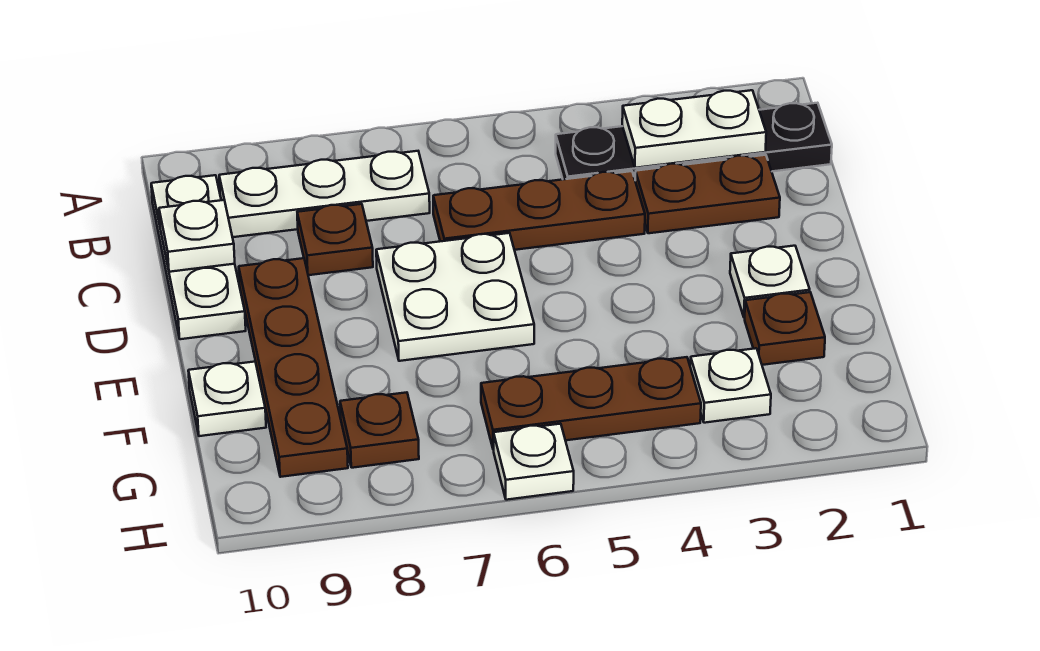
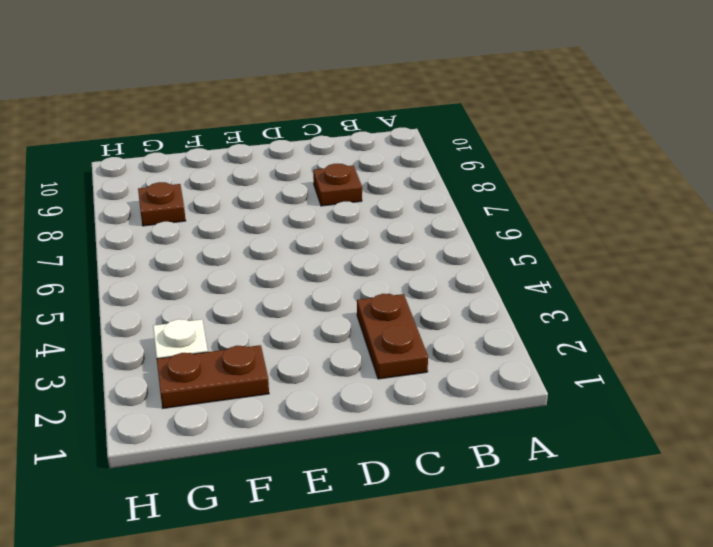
brown 1x2 plate [157,345,269,408] -> brown 1x1 plate [745,292,825,365]
none -> black 1x4 plate [556,103,832,179]
none -> white 1x3 plate [219,151,430,237]
none -> white 1x3 plate [151,175,246,339]

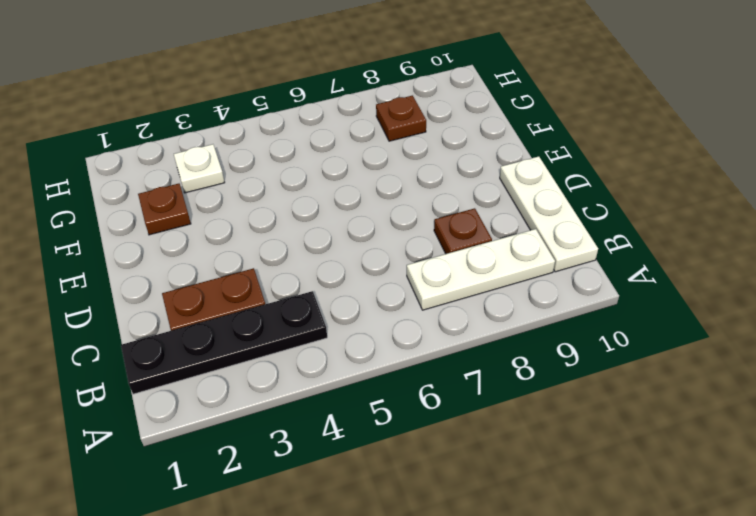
none -> brown 1x3 plate [433,171,645,250]
none -> white 2x2 plate [376,233,534,361]
none -> brown 1x4 plate [239,258,348,477]

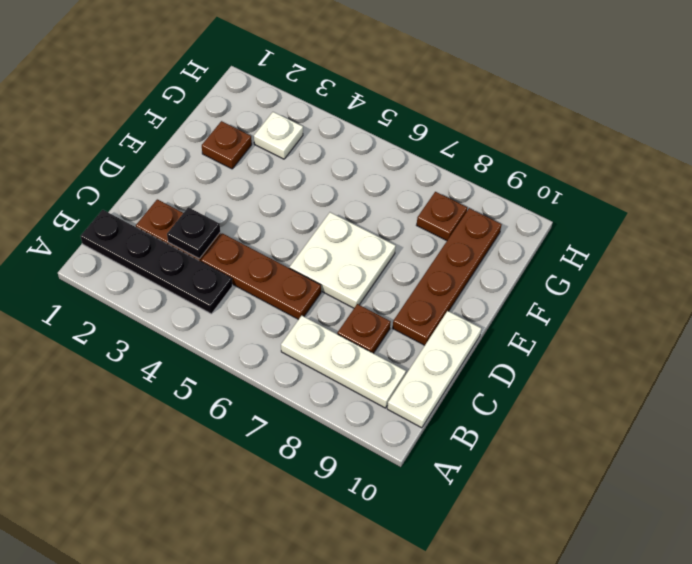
black 1x1 plate [167,207,220,259] -> none
none -> white 1x1 plate [730,246,810,318]
none -> white 1x1 plate [188,362,266,436]
none -> brown 1x3 plate [481,357,701,450]

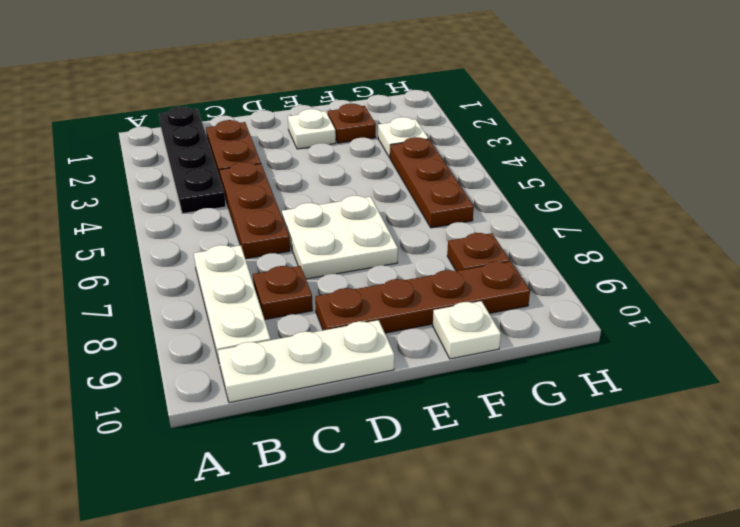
none -> white 1x1 plate [494,424,574,500]
none -> white 1x2 plate [622,90,766,168]
none -> white 1x1 plate [159,200,235,272]

